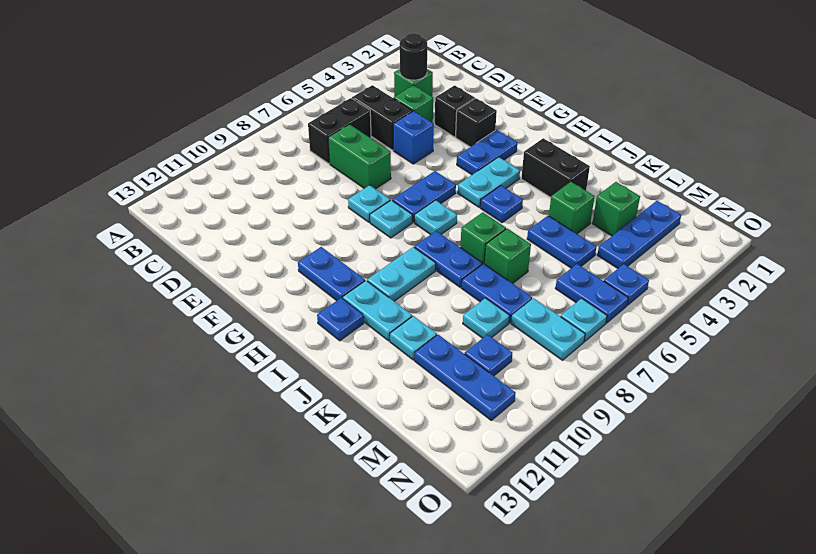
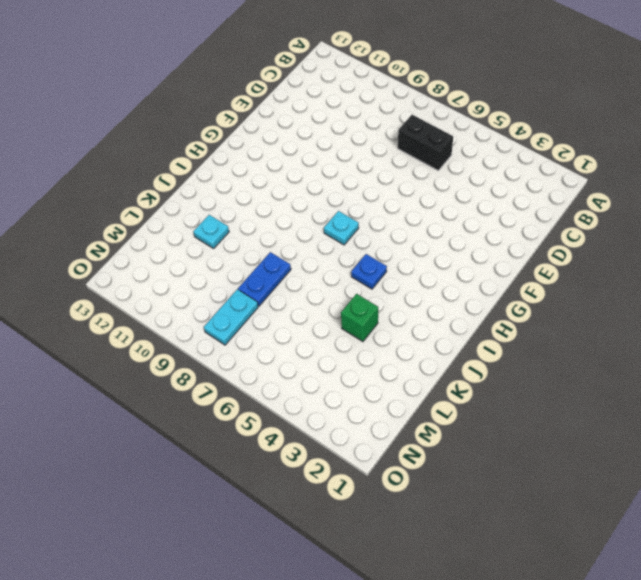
none -> green 1x1 brick [394,69,433,97]
none -> black 1x2 brick [352,85,412,150]
none -> green 1x1 brick [394,85,433,123]
none -> green 1x2 brick [328,124,391,189]

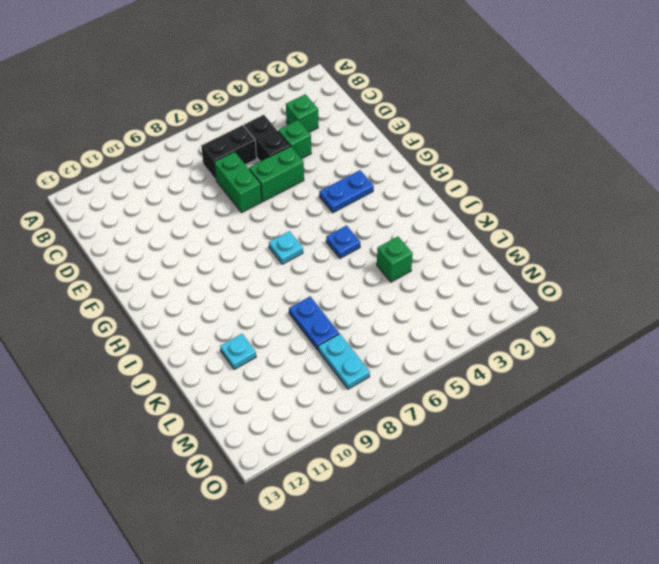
green 1x2 brick [249,146,304,202] -> blue 1x1 brick [393,111,434,164]
none -> black 1x1 brick [435,85,475,137]
none -> black 1x1 brick [456,98,497,147]
none -> cyan 1x1 plate [348,185,390,222]
none -> blue 1x2 plate [392,171,456,222]

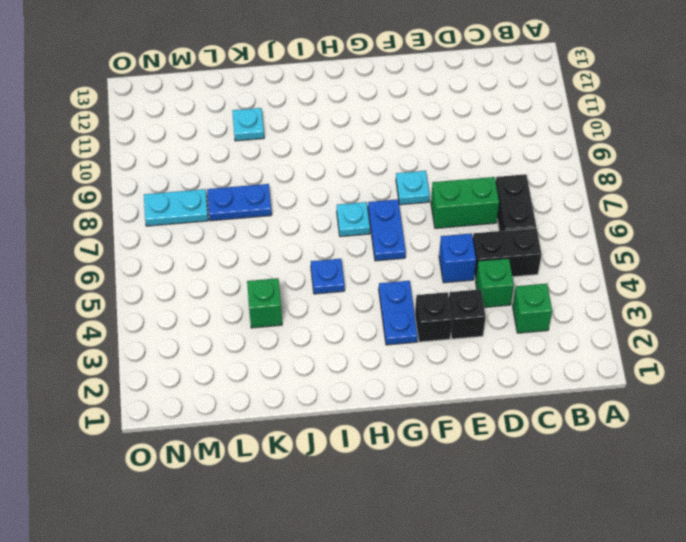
none -> cyan 1x1 plate [370,200,412,238]
none -> blue 1x2 plate [298,247,365,301]
none -> cyan 1x2 plate [458,157,520,207]
none -> black 1x2 brick [521,138,590,197]

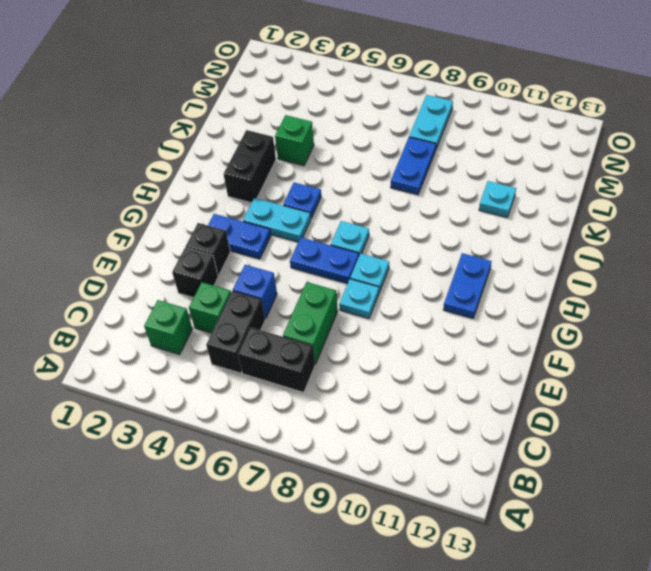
none -> blue 1x2 plate [414,231,482,287]
none -> cyan 1x2 plate [367,247,436,301]
none -> cyan 1x2 plate [342,281,412,341]
none -> blue 1x1 plate [317,298,364,341]

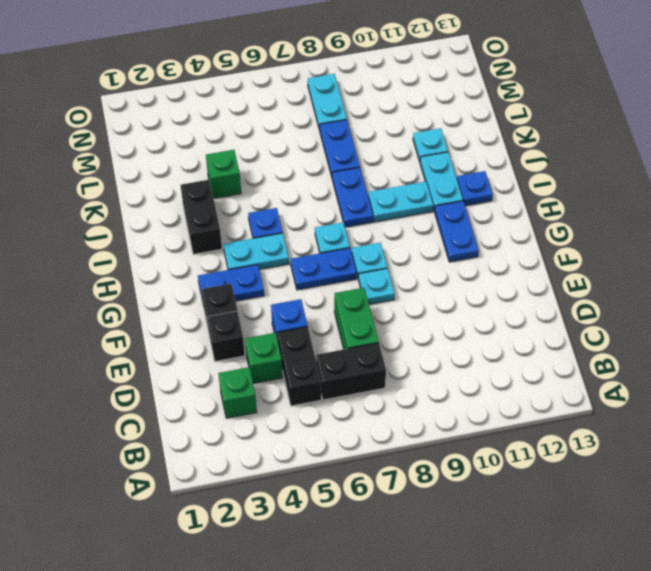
none -> green 1x1 brick [460,212,506,264]
none -> blue 1x2 plate [527,216,596,268]
none -> green 1x1 brick [484,228,531,284]
none -> green 1x1 brick [593,182,640,236]

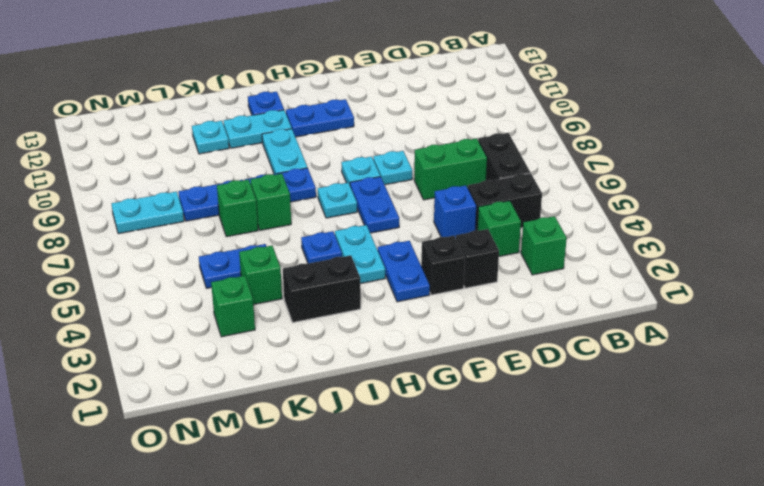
none -> cyan 1x1 plate [463,298,510,338]
none -> blue 1x3 plate [414,335,515,420]
none -> blue 1x3 plate [597,201,681,268]
none -> blue 1x2 plate [555,264,628,323]

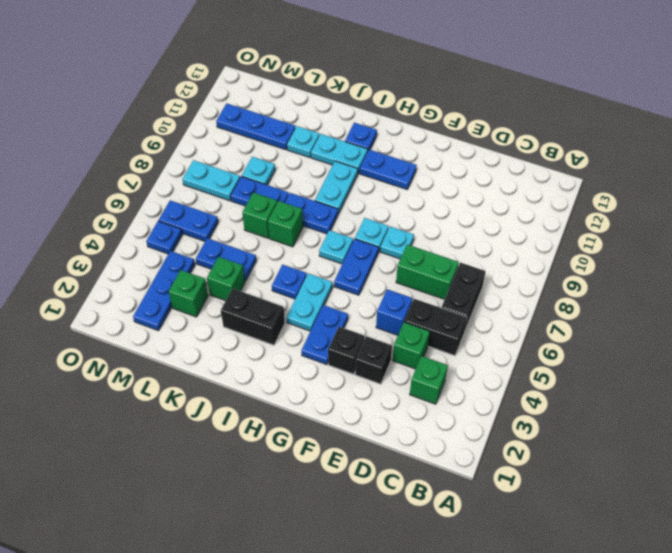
none -> blue 1x1 plate [465,334,512,376]
none -> cyan 1x1 plate [561,298,607,341]
none -> black 1x1 round brick [400,33,427,80]

